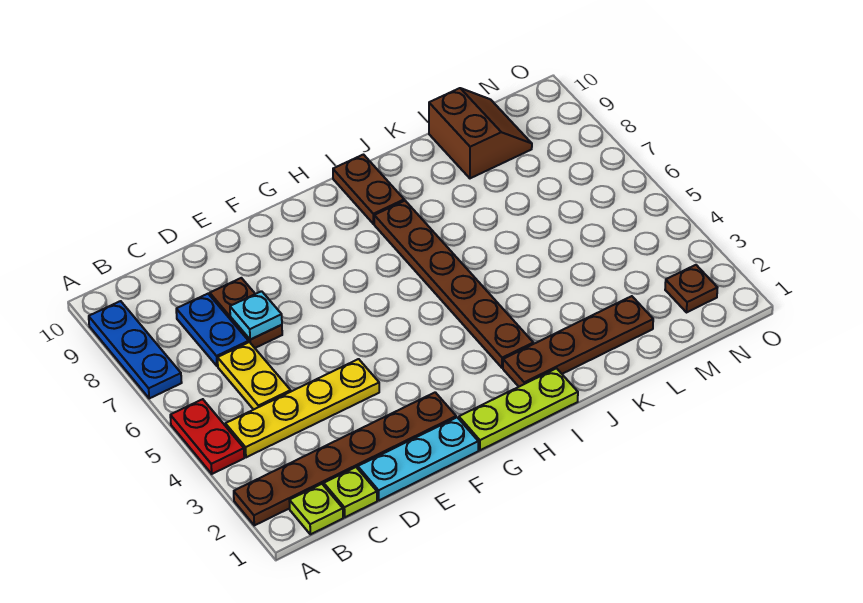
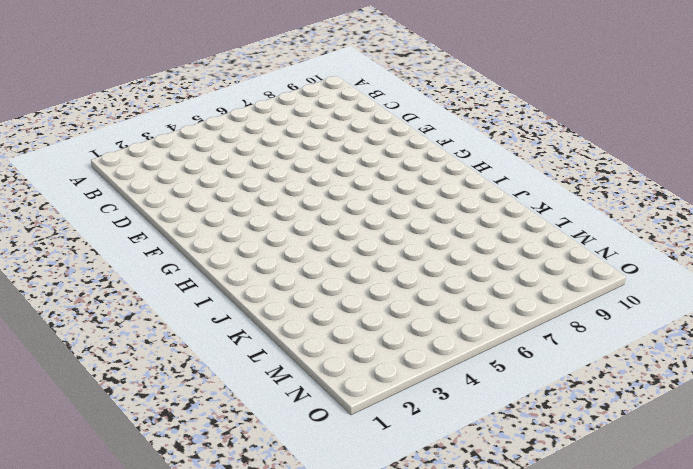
none -> brown 1x6 plate [234,392,456,525]
none -> red 1x2 plate [170,399,244,474]
none -> blue 1x3 plate [89,301,182,398]

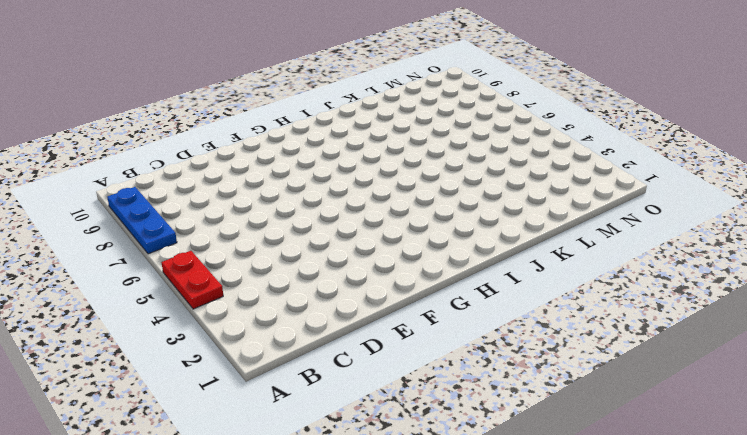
none -> brown 1x6 plate [234,392,456,525]
none -> lime 1x1 plate [289,484,343,534]
none -> yellow 1x4 plate [225,359,379,457]

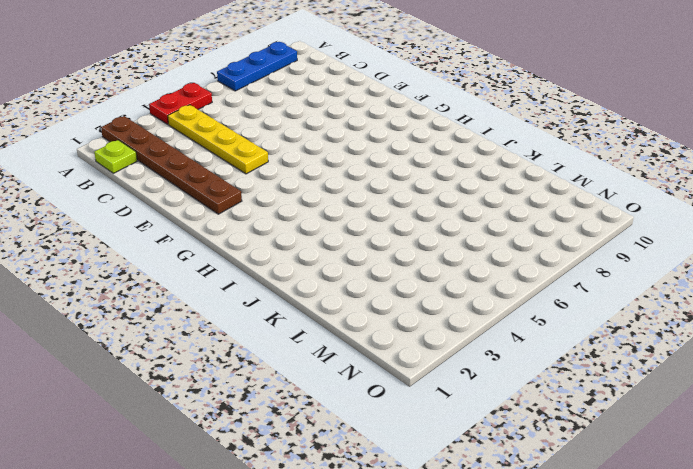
none -> lime 1x1 plate [324,467,377,517]
none -> yellow 1x2 plate [218,342,291,410]
none -> blue 1x2 plate [176,294,249,366]

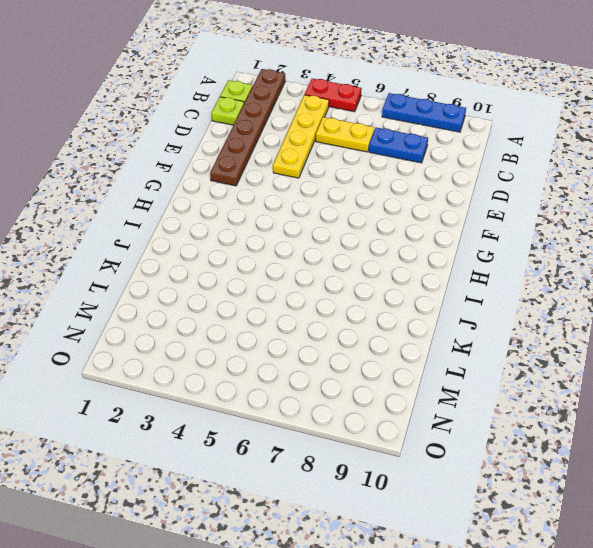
none -> cyan 1x3 plate [358,417,478,500]
none -> brown 1x2 plate [210,278,282,348]
none -> lime 1x3 plate [459,368,578,450]

